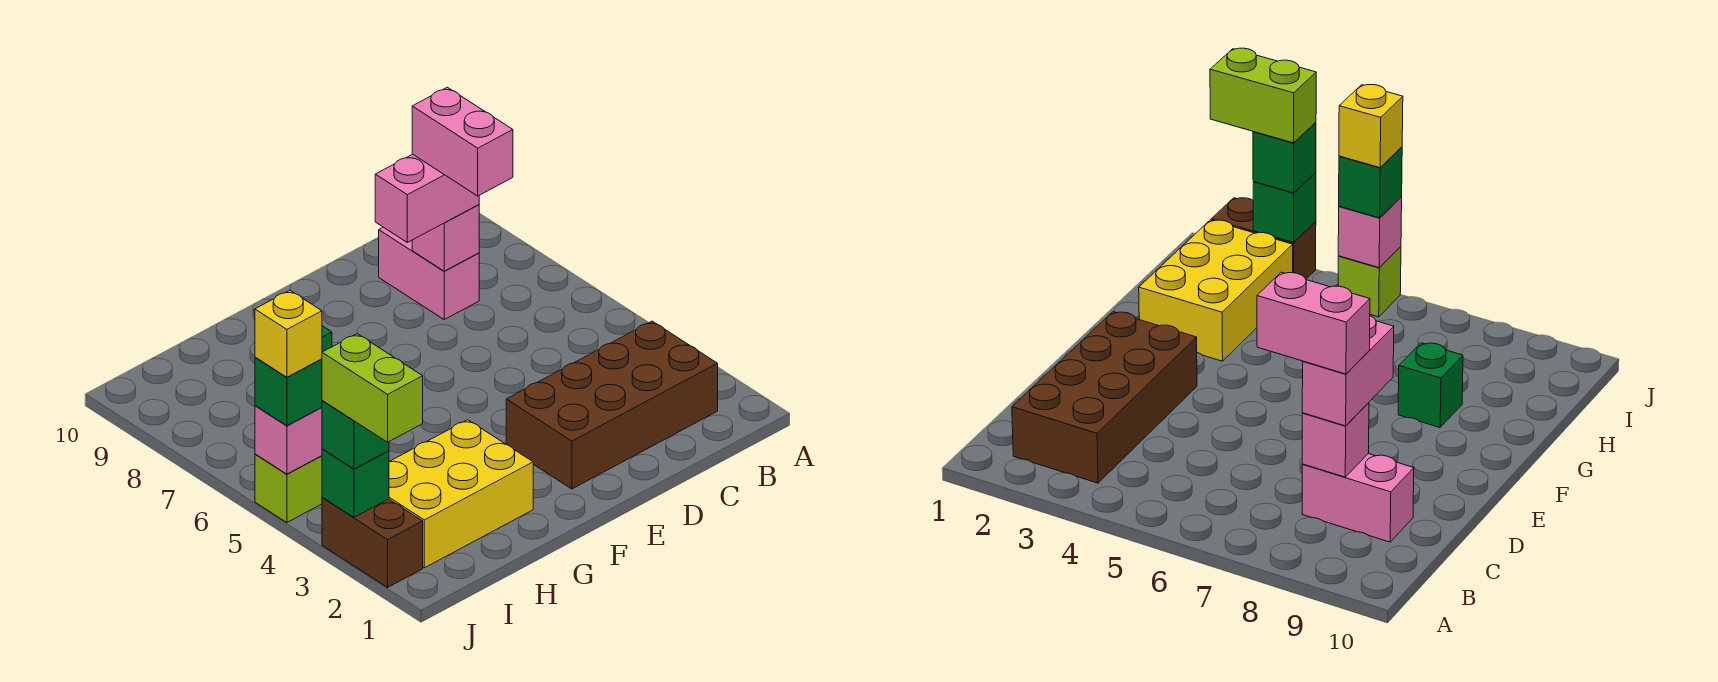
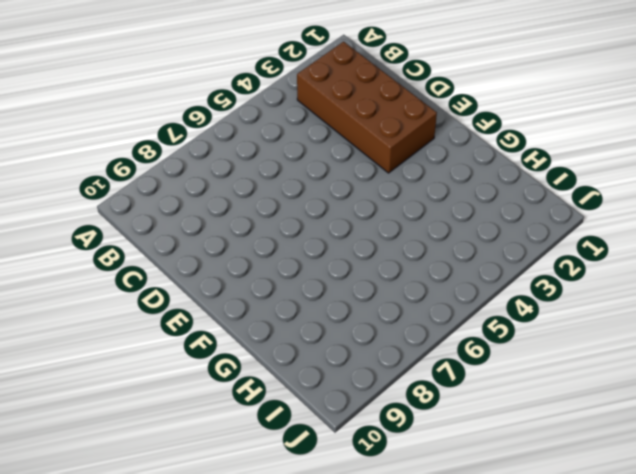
none -> pink 1x2 brick [379,227,479,319]
none -> yellow 2x3 brick [389,420,533,568]
none -> green 1x1 brick [1398,343,1463,427]

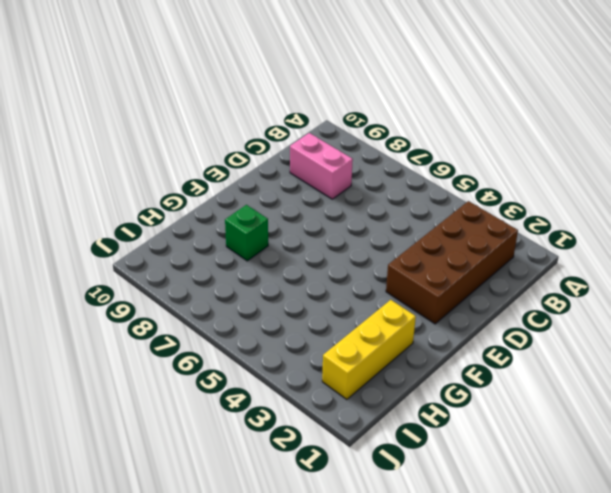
yellow 1x3 brick [322,300,416,399] -> yellow 2x3 brick [389,420,533,568]
none -> brown 1x2 brick [322,497,423,587]
none -> lime 1x1 brick [255,454,322,523]
none -> pink 1x1 brick [412,205,479,271]

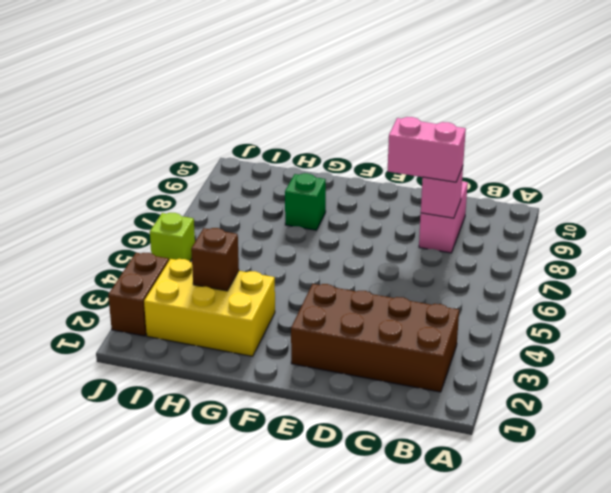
brown 1x1 brick [191,228,239,291] -> none
none -> green 1x1 brick [322,449,389,517]
none -> pink 1x1 brick [255,406,322,474]
none -> green 1x1 brick [322,401,389,469]

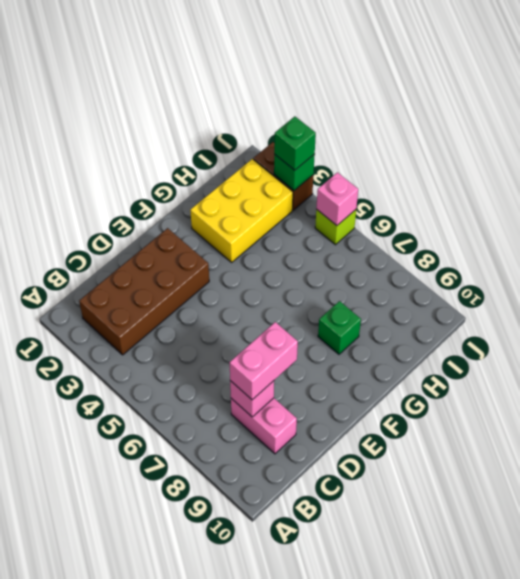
none -> green 1x1 brick [255,357,322,426]
none -> pink 1x2 brick [412,87,513,196]
none -> lime 1x2 brick [322,334,423,442]

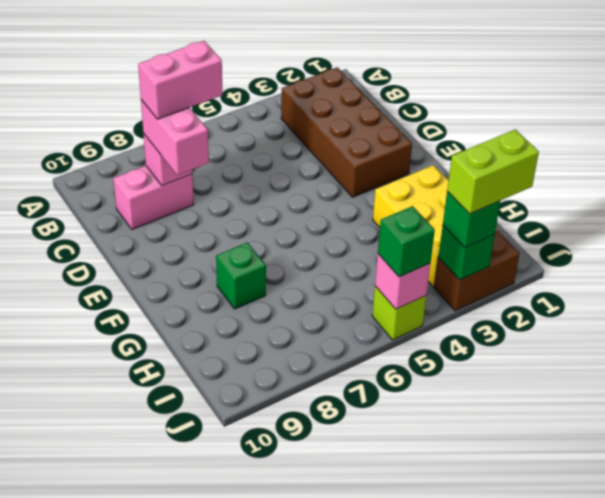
none -> yellow 1x1 brick [255,290,322,377]

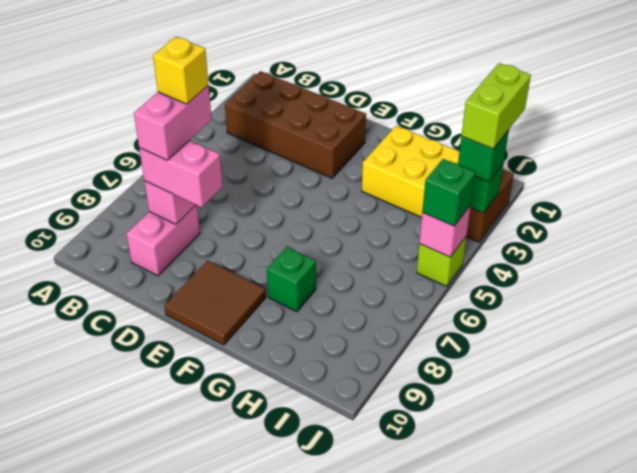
yellow 1x1 brick [153,37,209,104] -> yellow 1x1 brick moved to [255,290,322,377]
brown 2x2 tile [164,261,266,345] -> none

